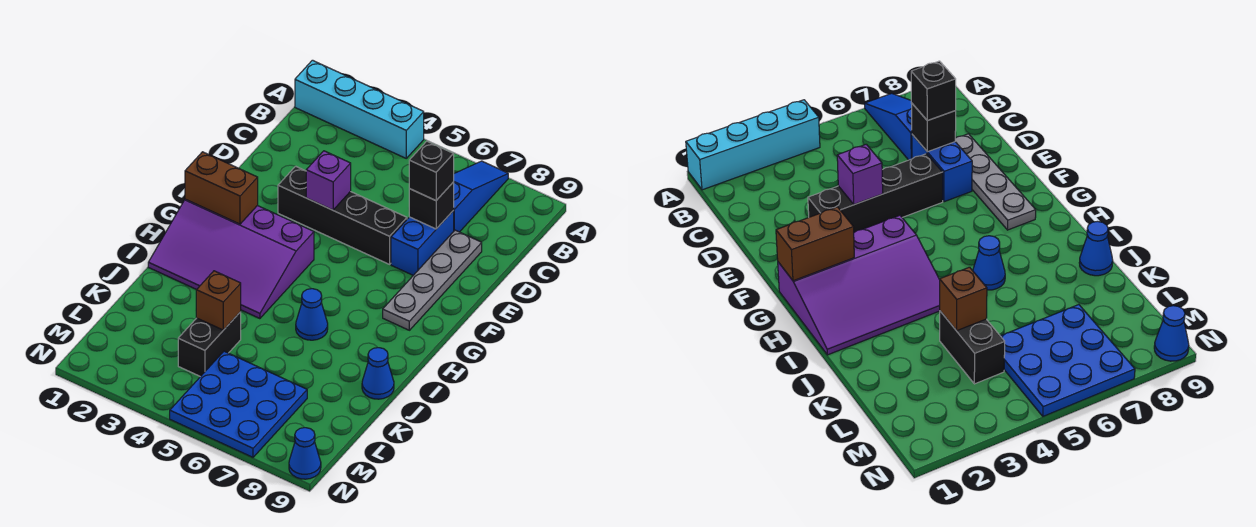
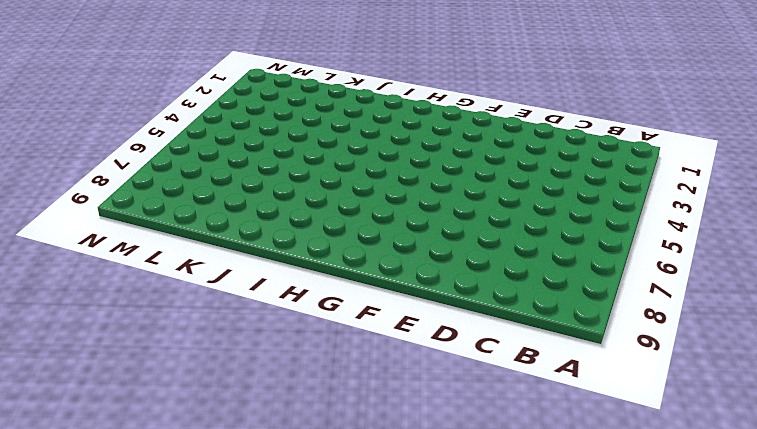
none -> cyan 1x4 brick [295,60,424,158]
none -> blue 1x3 slope [453,161,508,232]
none -> blue 1x2 brick [391,211,454,275]

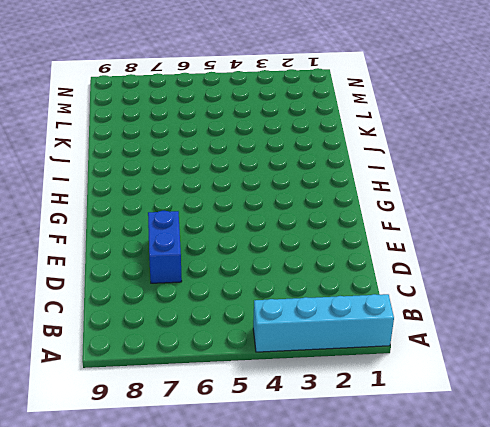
none -> blue 1x3 slope [453,161,508,232]
none -> grey 1x4 plate [383,230,482,330]
none -> black 1x4 brick [278,166,407,264]

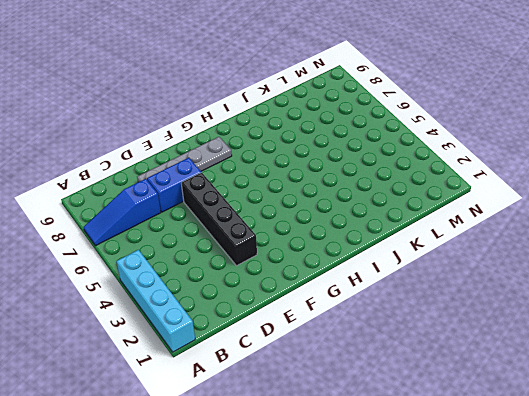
none -> purple 3x4 slope [148,199,314,319]
none -> blue 1x1 cone [296,289,328,340]
none -> blue 1x1 cone [362,348,394,399]

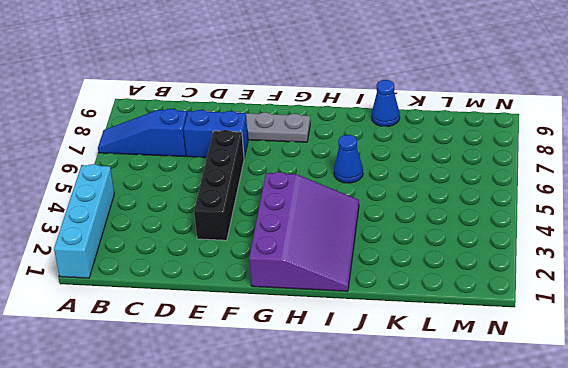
none -> black 1x2 brick [178,312,241,377]
none -> blue 3x3 plate [170,351,307,457]
none -> blue 1x1 cone [289,428,321,479]

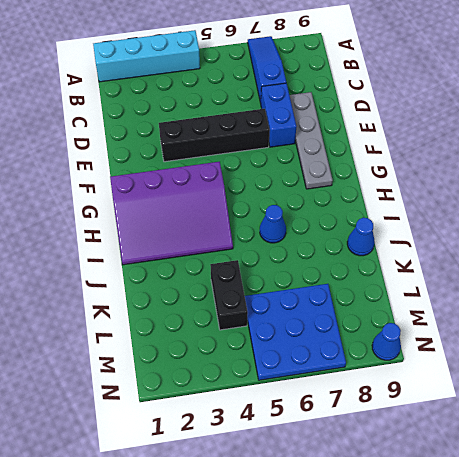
none -> black 1x1 brick [409,182,454,229]
none -> purple 1x1 brick [306,151,351,210]
none -> brown 1x2 brick [185,152,258,224]

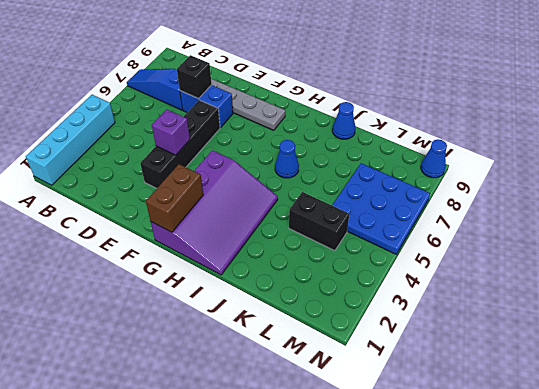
none -> brown 1x1 brick [196,271,241,330]
none -> black 1x1 brick [409,141,454,201]

